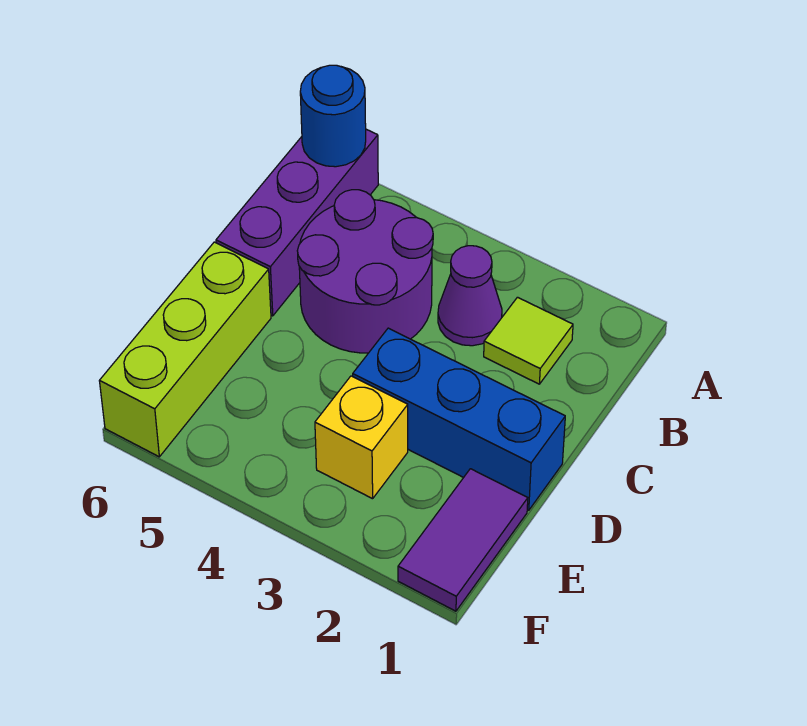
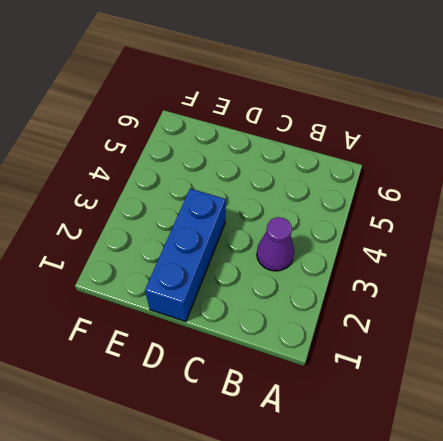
none -> purple 1x3 brick [216,129,378,316]
none -> lime 1x1 tile [484,297,573,384]

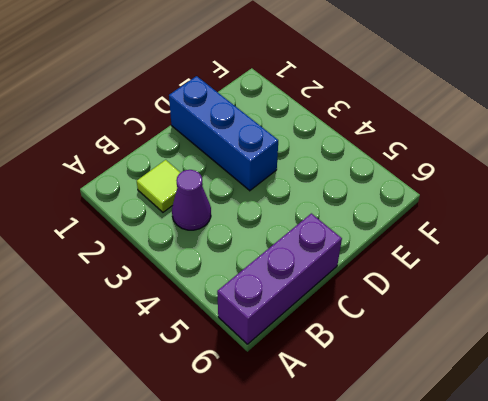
none -> purple 2x2 round brick [297,190,433,353]
none -> lime 1x3 brick [100,242,271,457]

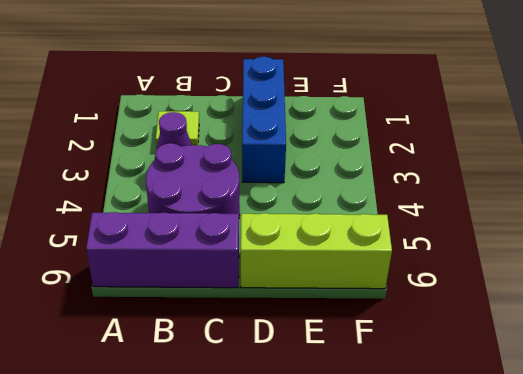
none -> purple 1x2 tile [398,469,528,611]
none -> yellow 1x1 brick [315,376,408,499]

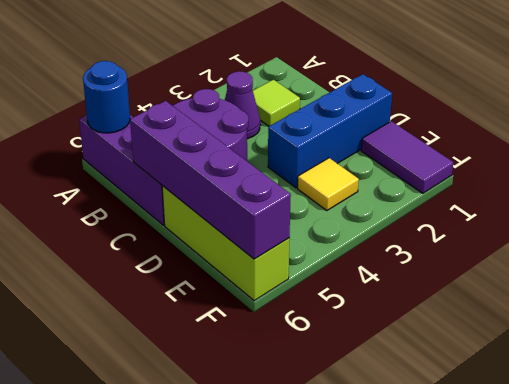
purple 1x4 brick [130,101,291,259] -> none
yellow 1x1 tile [298,158,359,211] -> yellow 1x1 brick [315,376,408,499]

